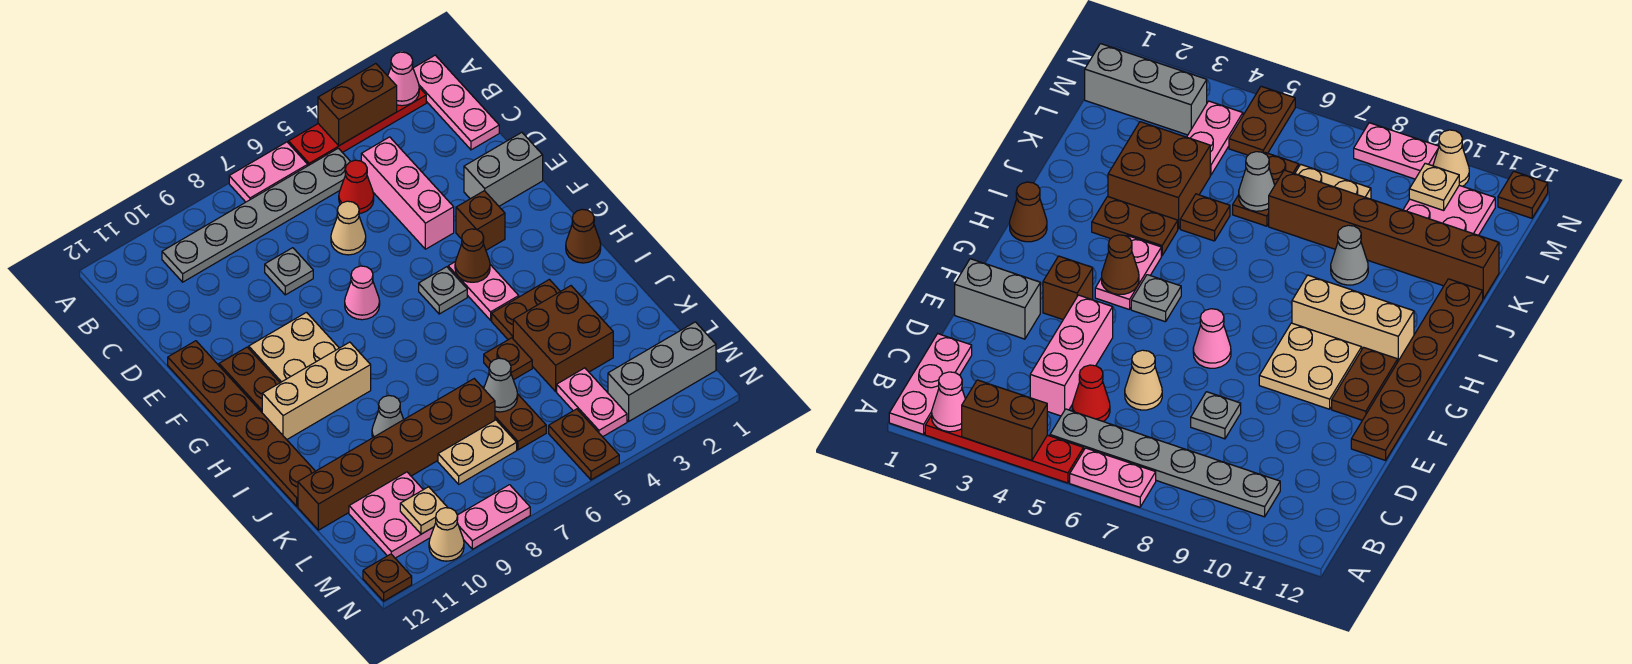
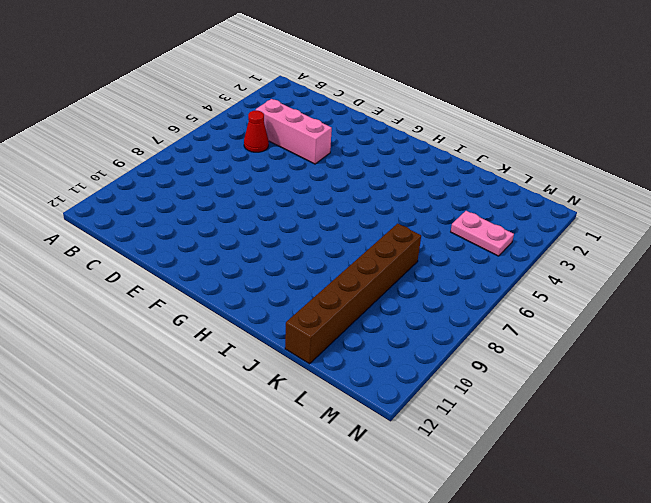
none -> pink 1x3 plate [413,55,499,150]
none -> red 1x4 plate [288,88,426,166]
none -> pink 1x2 plate [229,142,308,202]
none -> grey 1x6 plate [162,148,351,282]

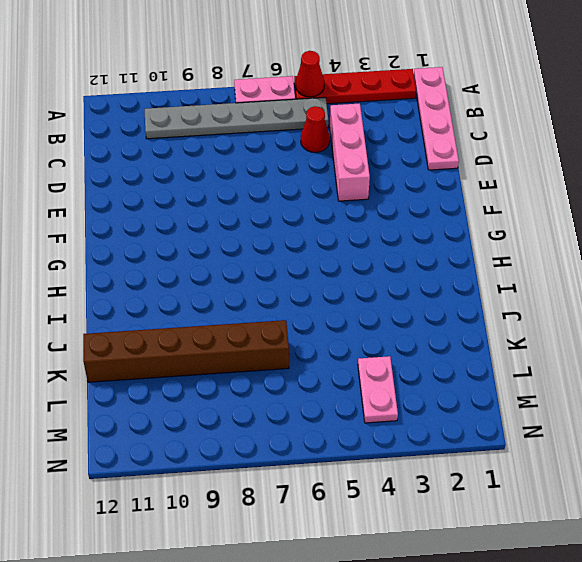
pink 1x4 plate [414,67,459,170] -> pink 1x3 plate [413,55,499,150]
red 1x1 cone [296,51,324,97] -> none
none -> tan 1x1 cone [331,201,366,255]
none -> grey 1x1 plate [265,248,313,295]
none -> grey 1x2 brick [464,133,543,206]
none -> brown 1x6 plate [168,341,315,506]

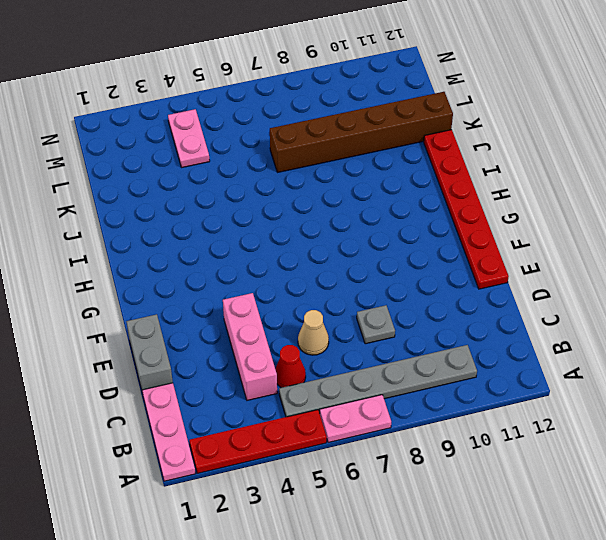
grey 1x2 brick [126,314,173,390] -> grey 1x2 brick turned to [464,133,543,206]
red 1x6 plate [424,130,509,289] -> brown 1x6 plate [168,341,315,506]
none -> brown 1x1 brick [456,191,505,250]
none -> pink 1x1 cone [345,266,380,320]
none -> tan 2x2 plate [249,312,339,383]
none -> brown 1x2 plate [219,347,280,412]

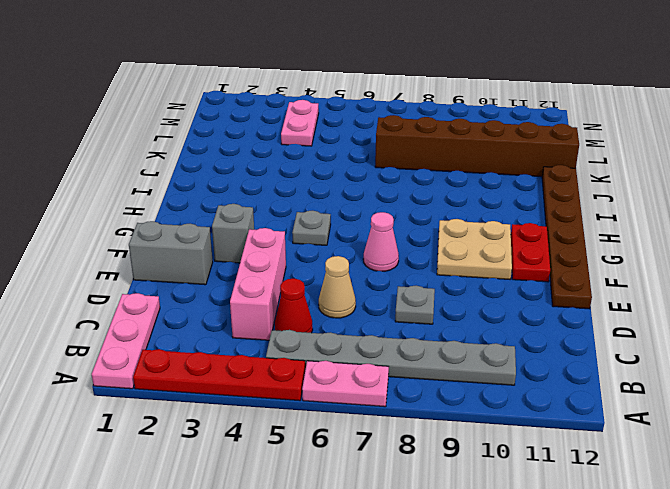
grey 1x1 brick [212,204,254,263] -> brown 1x1 brick [456,191,505,250]
red 1x2 plate [511,223,550,282] -> brown 1x2 plate [219,347,280,412]
none -> pink 1x2 plate [448,262,519,320]
none -> brown 1x1 cone [566,209,601,263]
none -> tan 1x3 brick [262,342,371,440]
none -> brown 1x2 plate [492,279,560,340]

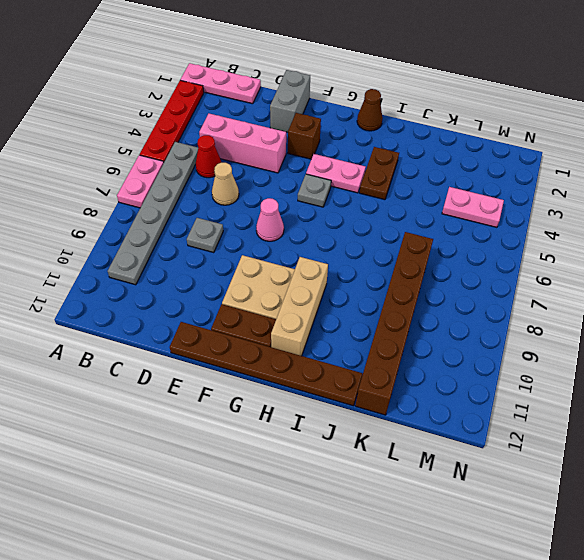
none -> brown 2x2 brick [513,286,613,391]
none -> brown 1x1 plate [484,338,532,380]
none -> grey 1x1 cone [372,396,404,438]
none -> brown 1x2 plate [495,395,546,450]

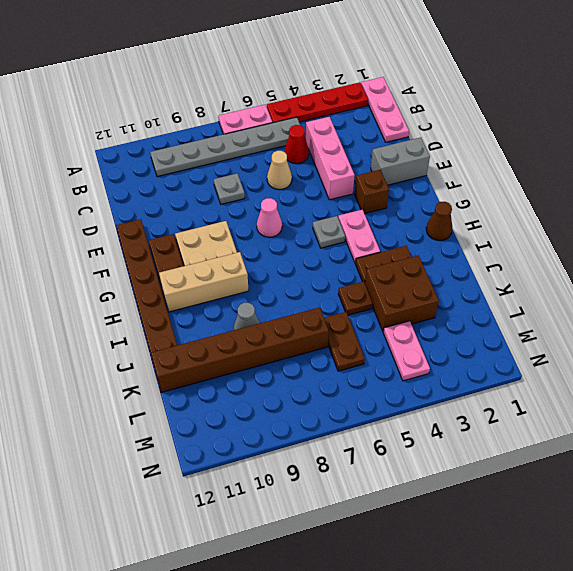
none -> tan 1x2 plate [438,420,517,484]
none -> pink 2x2 plate [349,472,434,558]
none -> grey 1x3 brick [608,322,716,421]
none -> brown 1x2 plate [549,409,619,480]

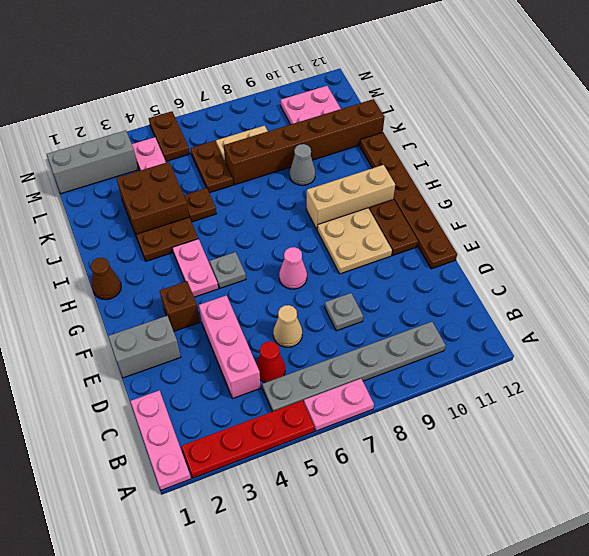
none -> pink 1x2 plate [457,485,530,549]
none -> tan 1x1 cone [429,508,464,561]
none -> brown 1x1 plate [363,554,412,601]
none -> pink 1x1 cone [388,52,419,106]

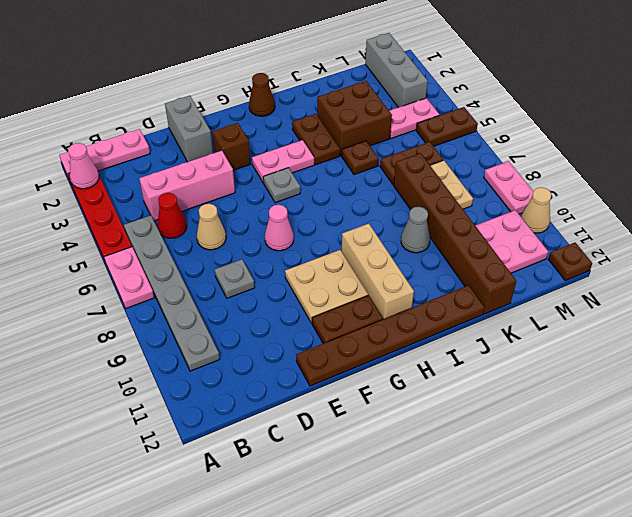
none -> brown 1x2 brick [318,64,397,146]
none -> brown 1x1 cone [455,229,490,282]
none -> grey 1x1 cone [484,358,518,412]
none -> tan 1x1 plate [400,487,448,534]

